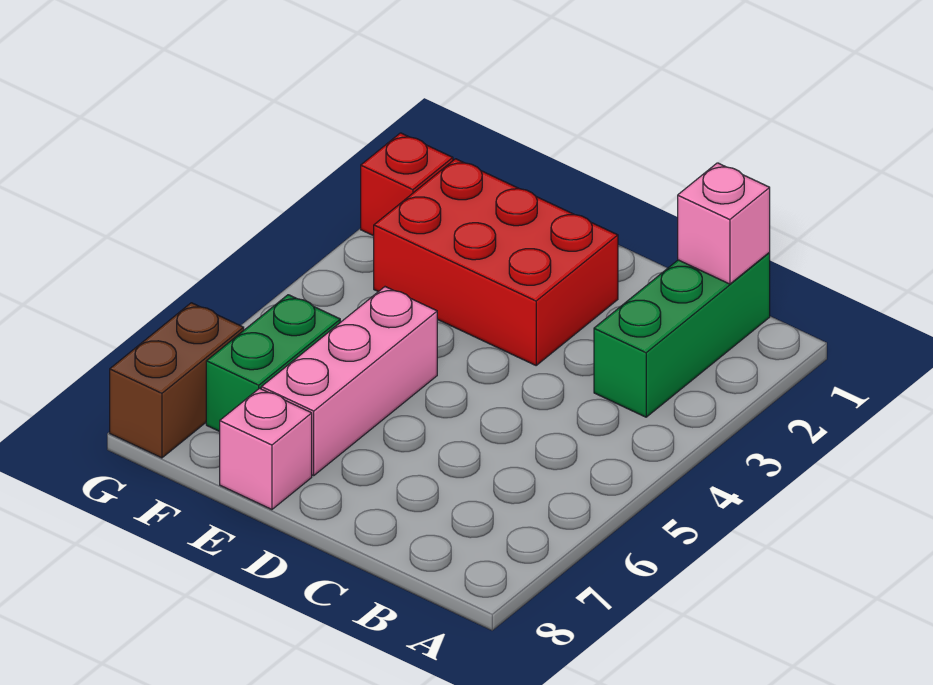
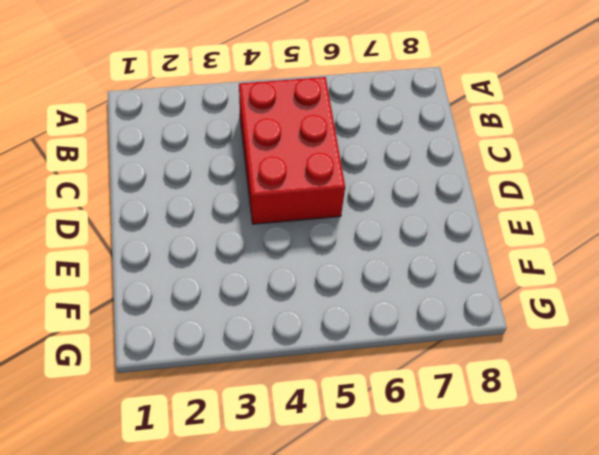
red 2x3 brick [239,77,345,224] -> red 2x3 brick moved to [374,159,618,365]
none -> green 1x3 brick [594,253,770,417]
none -> pink 1x3 brick [261,287,437,475]

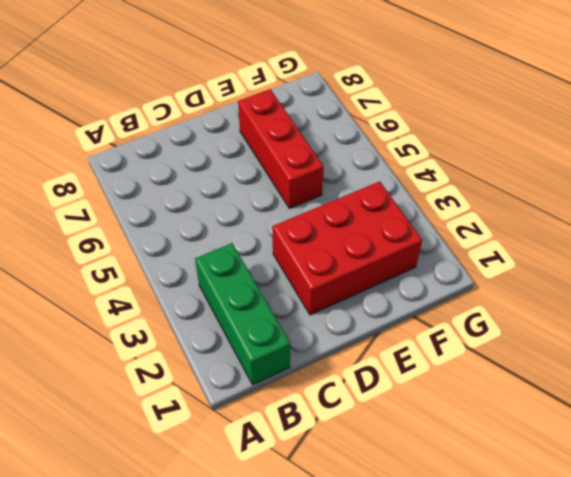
red 1x3 brick [238,89,324,208] -> pink 1x3 brick [261,287,437,475]
none -> pink 1x1 brick [220,388,312,510]
none -> green 1x2 brick [206,295,340,432]

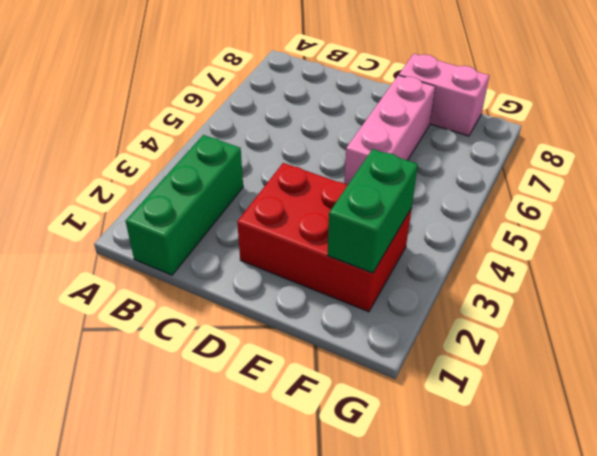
pink 1x2 brick [399,54,489,136] -> pink 1x1 brick [220,388,312,510]
green 1x2 brick [327,149,418,273] -> green 1x2 brick moved to [206,295,340,432]
none -> red 1x1 brick [361,133,453,236]
none -> brown 1x2 brick [110,303,244,458]

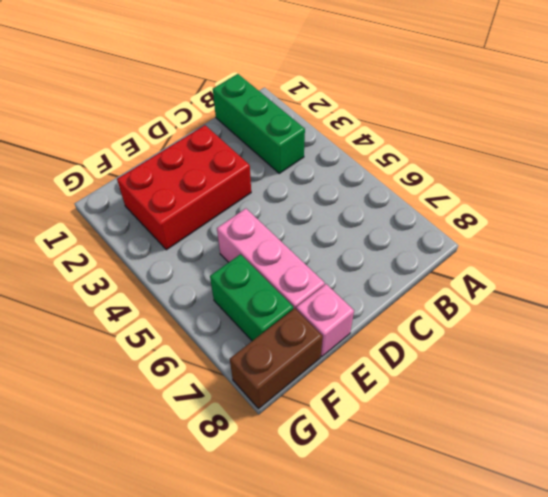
brown 1x2 brick [230,308,323,409] -> brown 1x2 brick turned to [110,303,244,458]
none -> red 1x1 brick [361,133,453,236]
none -> pink 1x1 brick [678,163,770,284]

